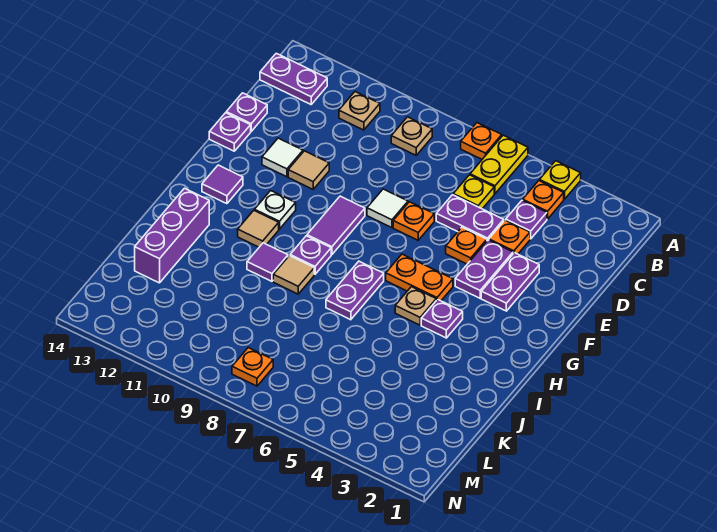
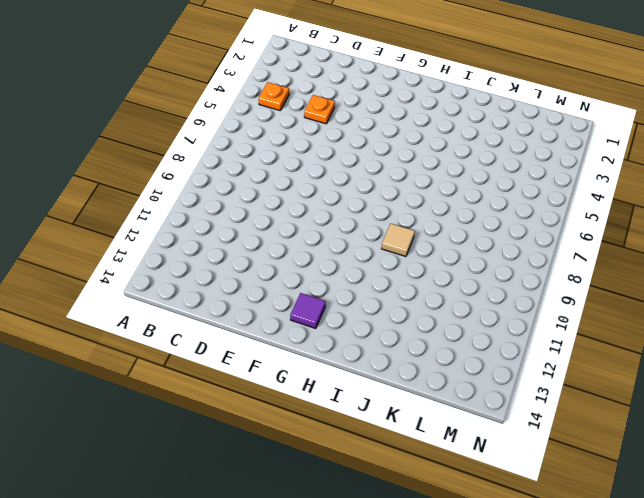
none -> yellow 1x1 plate [540,161,581,199]
none -> yellow 1x2 plate [470,135,528,194]
none -> orange 1x1 plate [461,123,502,159]
none -> tan 1x1 plate [391,117,432,155]

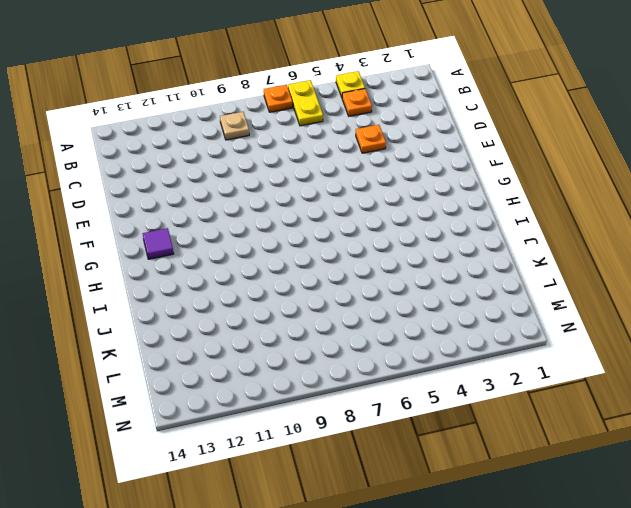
none -> tan 1x1 plate [339,92,380,130]
none -> purple 1x2 plate [260,53,327,104]
none -> purple 1x1 plate [506,200,547,239]
none -> yellow 1x1 plate [453,175,494,209]

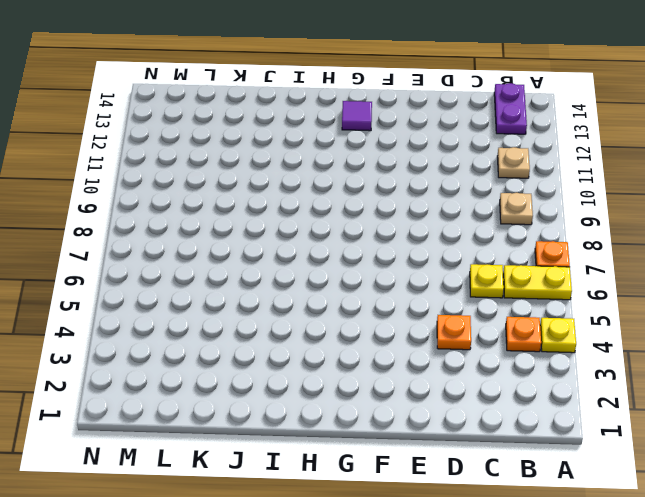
none -> purple 1x1 plate [506,200,547,239]
none -> purple 1x2 plate [436,195,504,241]
none -> purple 1x1 plate [226,93,267,131]
none -> purple 1x2 plate [481,253,539,311]

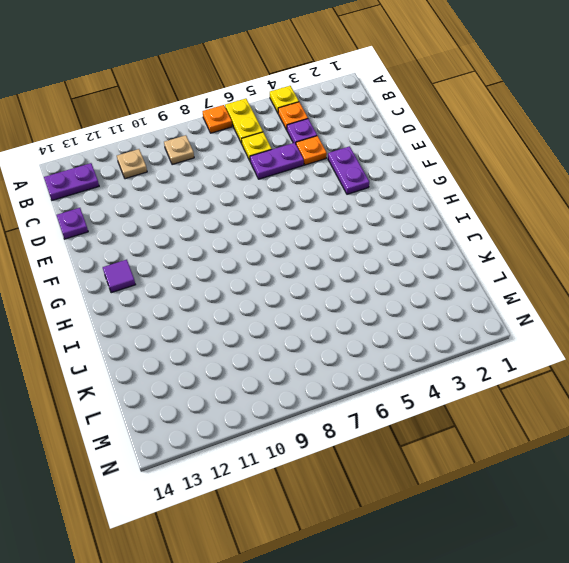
none -> purple 1x2 plate [455,240,513,298]
none -> orange 1x1 plate [446,227,487,264]
none -> orange 1x1 plate [393,202,434,240]
none -> white 1x1 tile [367,189,408,228]

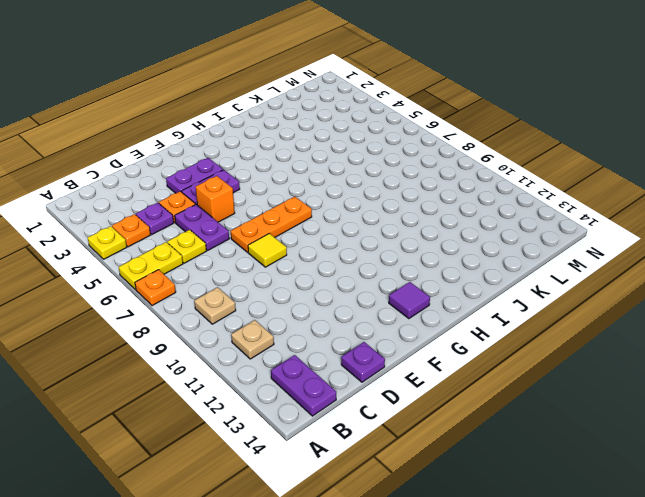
orange 1x1 brick [196,176,235,222] -> orange 1x1 plate [446,227,487,264]
orange 1x3 plate [231,197,312,252] -> orange 1x1 plate [393,202,434,240]
yellow 1x1 tile [248,233,287,267] -> white 1x1 tile [367,189,408,228]
none -> tan 1x1 tile [288,151,329,189]
none -> white 1x1 tile [262,138,303,177]
none -> purple 1x1 plate [209,113,251,151]
none -> purple 1x2 tile [307,196,365,255]

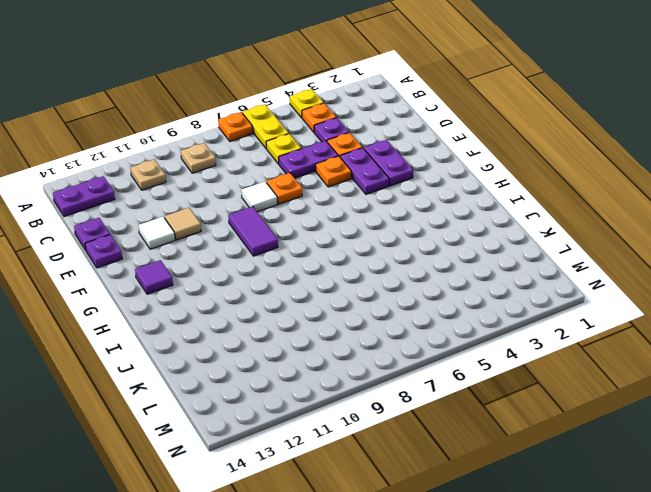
none -> orange 1x2 plate [386,254,453,301]
none -> white 1x1 plate [255,191,296,229]
none -> purple 1x1 plate [421,299,463,338]
none -> tan 1x1 plate [395,287,436,325]

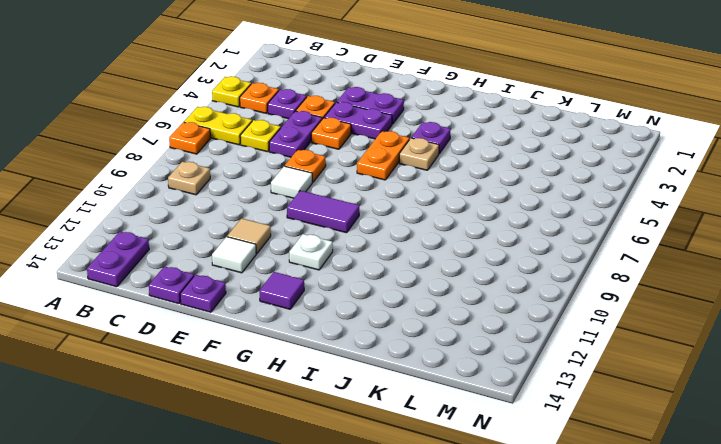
none -> tan 1x1 plate [339,92,380,130]
none -> purple 1x2 plate [326,261,384,320]
none -> purple 1x1 plate [290,236,331,274]
none -> tan 1x1 tile [238,210,279,247]

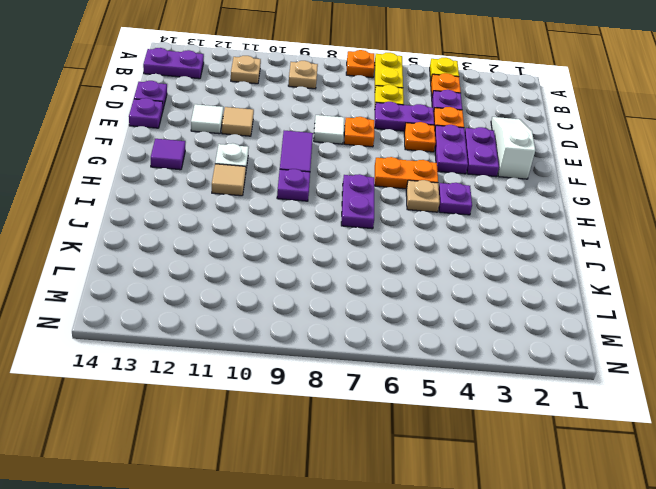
white 1x3 slope [491,117,535,179] -> none
none -> tan 1x1 tile [273,256,314,294]
none -> purple 1x1 tile [247,243,288,281]
none -> purple 1x3 brick [135,188,209,283]
none -> orange 1x1 plate [232,348,273,386]

